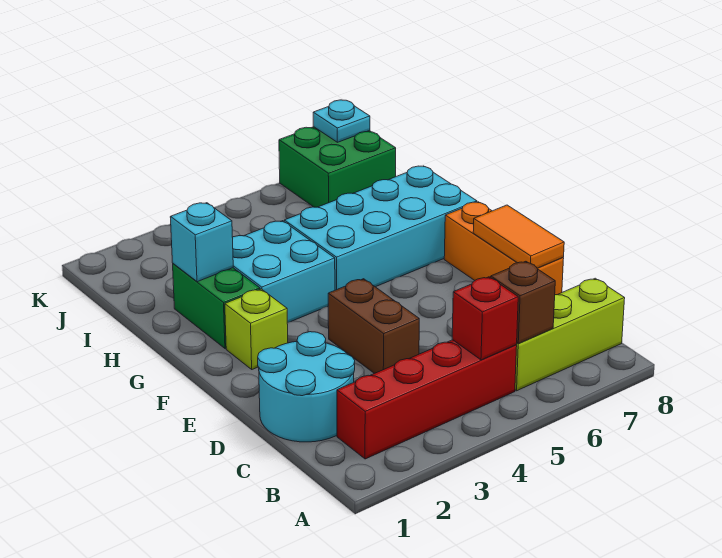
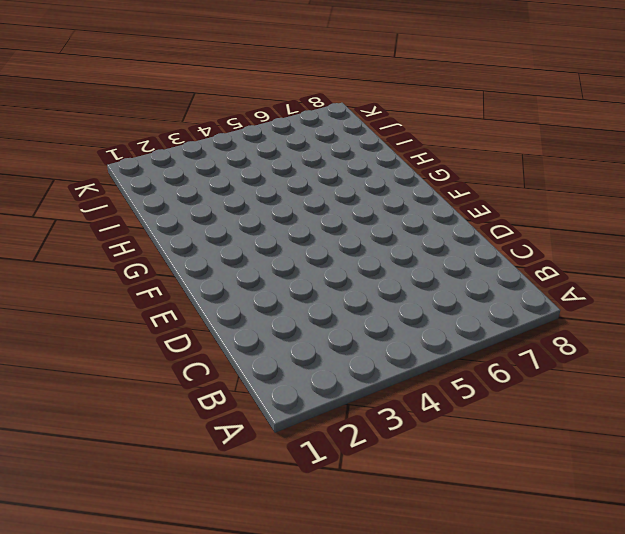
none -> red 1x4 brick [337,340,517,459]
none -> lime 1x3 brick [515,278,625,391]
none -> cyan 2x2 round brick [258,332,355,442]

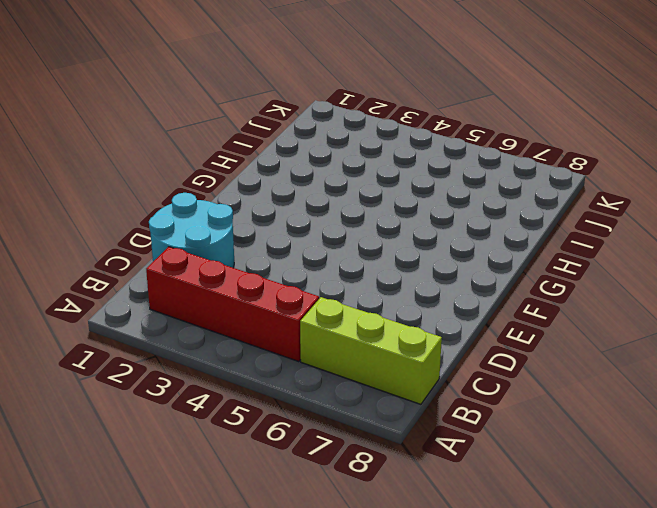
none -> brown 1x2 brick [328,279,419,374]
none -> orange 1x3 brick [444,202,564,295]
none -> lime 1x1 brick [225,289,288,369]

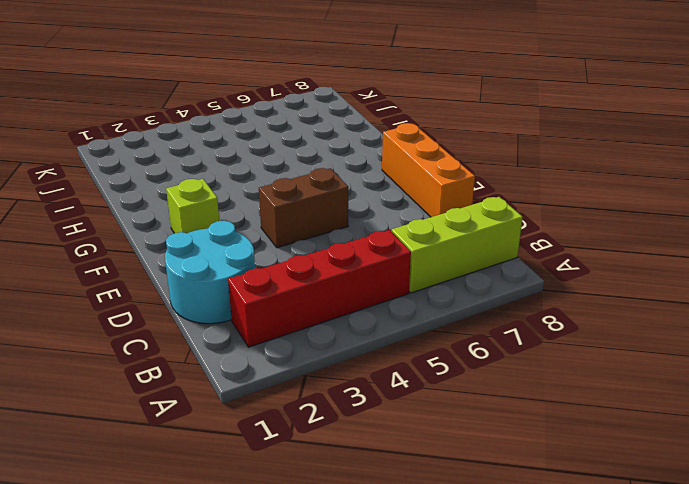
brown 1x2 brick [259,168,348,248] -> brown 1x2 brick turned to [328,279,419,374]
none -> green 1x2 brick [173,264,260,349]
none -> cyan 2x2 brick [232,221,335,322]
none -> cyan 2x4 brick [284,166,477,290]

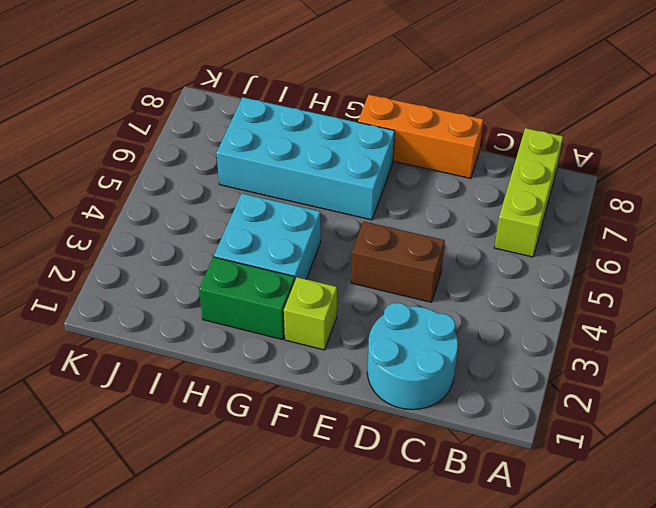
cyan 2x4 brick [216,97,395,220] -> cyan 2x4 brick turned to [284,166,477,290]
none -> red 1x4 brick [337,340,517,459]
none -> green 2x2 brick [279,127,396,207]
none -> red 1x1 brick [452,277,518,360]

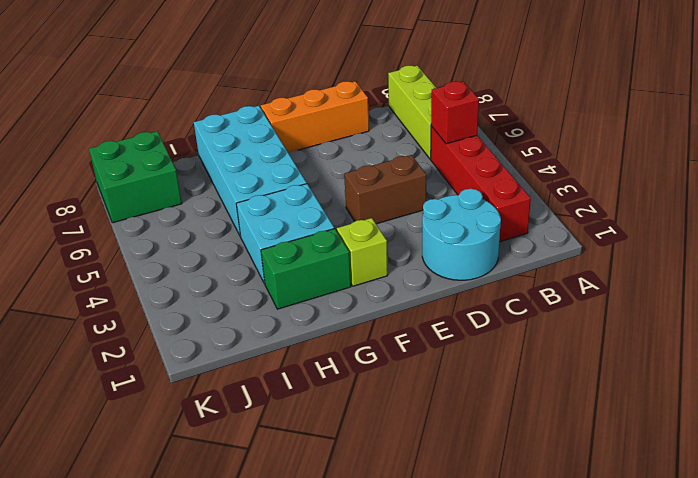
none -> brown 1x1 brick [491,261,555,344]
none -> orange 1x2 tile [473,205,564,268]
none -> cyan 1x1 brick [170,203,233,282]

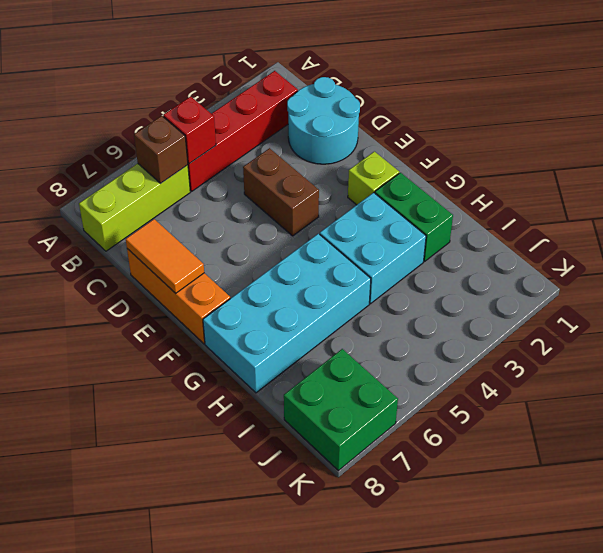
none -> cyan 1x1 brick [170,203,233,282]
none -> cyan 1x1 plate [313,100,370,142]

